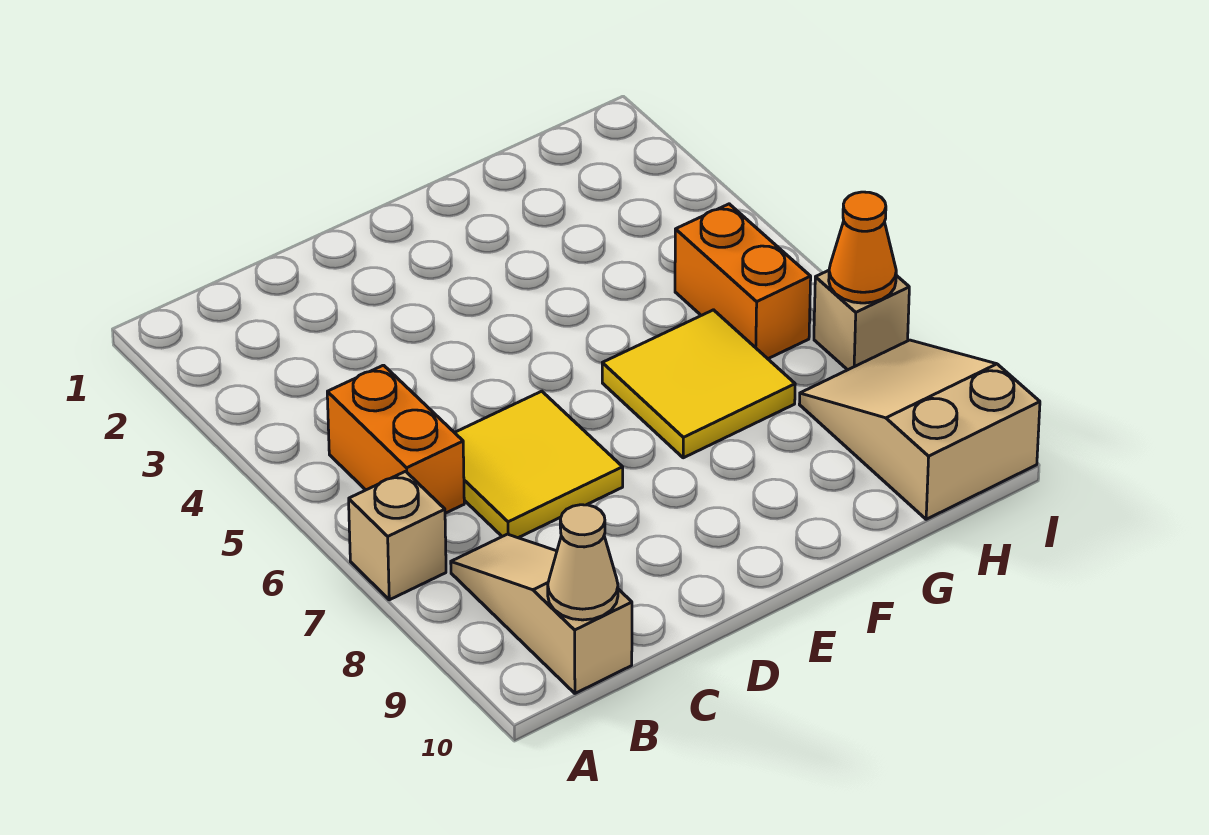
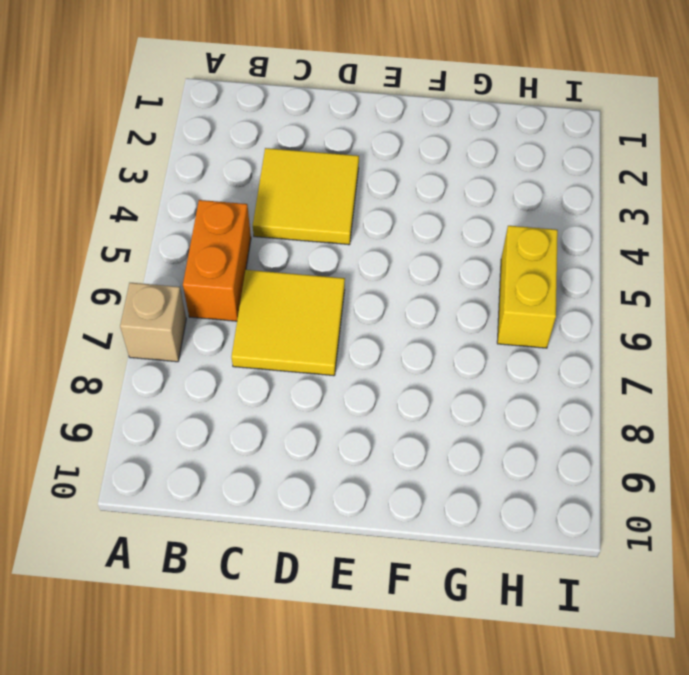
yellow 2x2 tile [253,148,359,245] -> yellow 2x2 tile moved to [602,310,795,458]
yellow 1x2 brick [497,226,558,348] -> orange 1x2 brick [675,204,811,359]
none -> tan 1x3 slope [451,534,632,693]
none -> tan 2x3 slope [799,340,1040,519]

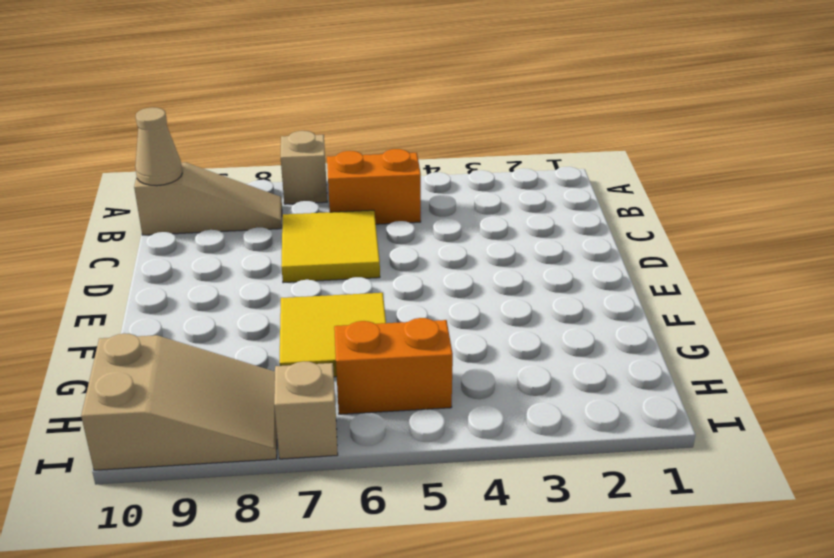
none -> orange 1x1 cone [829,192,896,303]

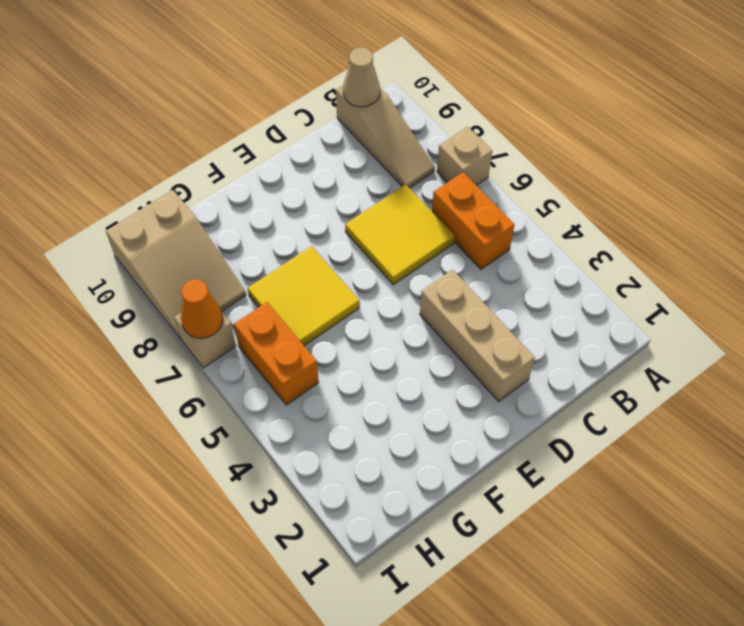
tan 1x3 brick [420,270,535,401] -> none

